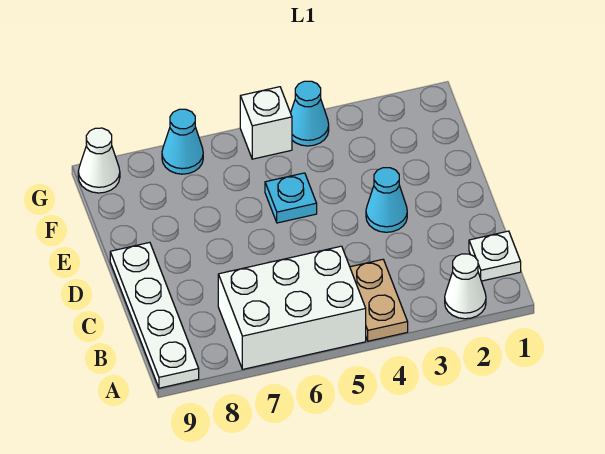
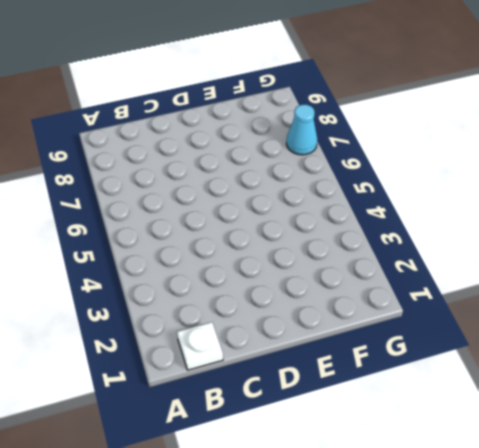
none -> white 1x1 cone [445,254,486,319]
none -> tan 1x2 plate [350,259,408,341]

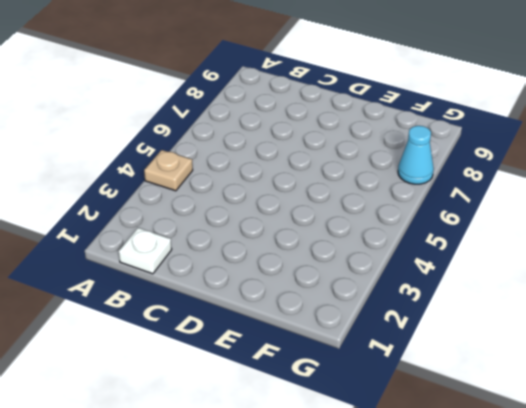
tan 1x1 plate [144,150,193,191] -> tan 1x2 plate [350,259,408,341]
none -> white 1x1 cone [445,254,486,319]
none -> white 2x3 brick [218,246,366,369]

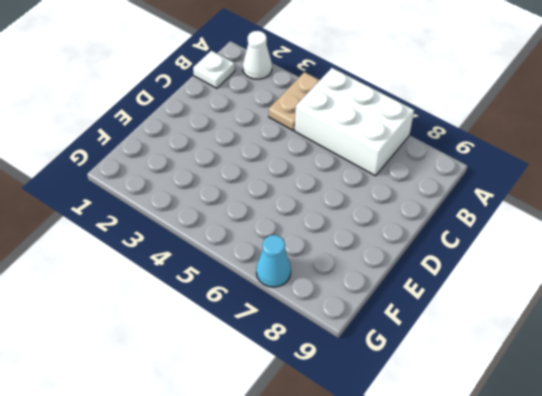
none -> white 1x4 plate [110,242,199,388]
none -> cyan 1x1 cone [366,168,407,232]

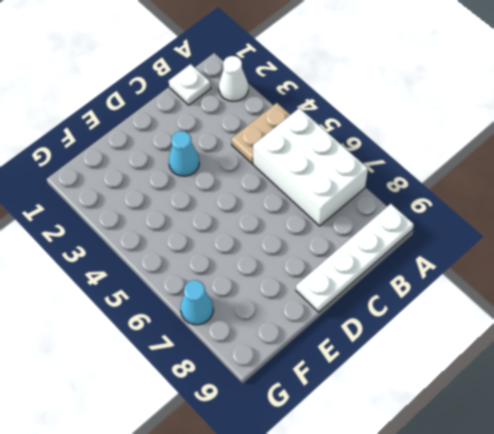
none -> cyan 1x1 plate [265,173,317,223]
none -> cyan 1x1 cone [291,81,329,146]

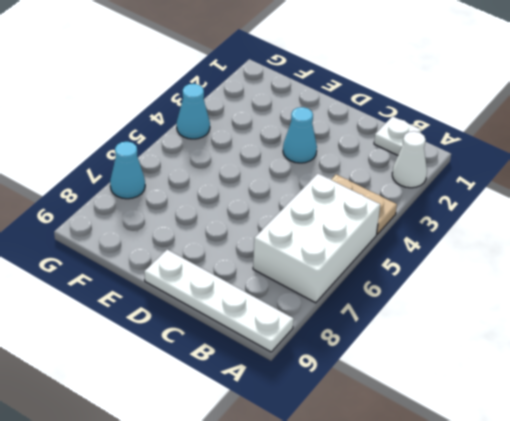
none -> cyan 1x1 plate [265,173,317,223]
none -> white 1x1 brick [240,87,292,159]

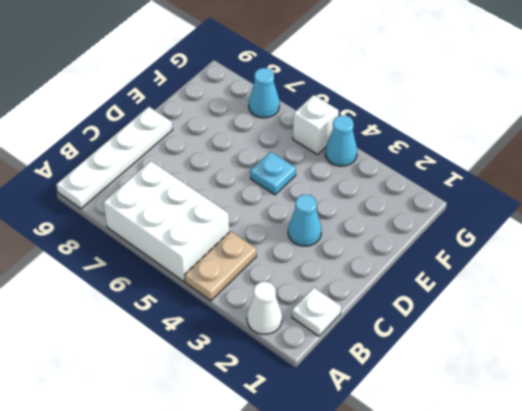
none -> white 1x1 cone [78,128,120,193]

